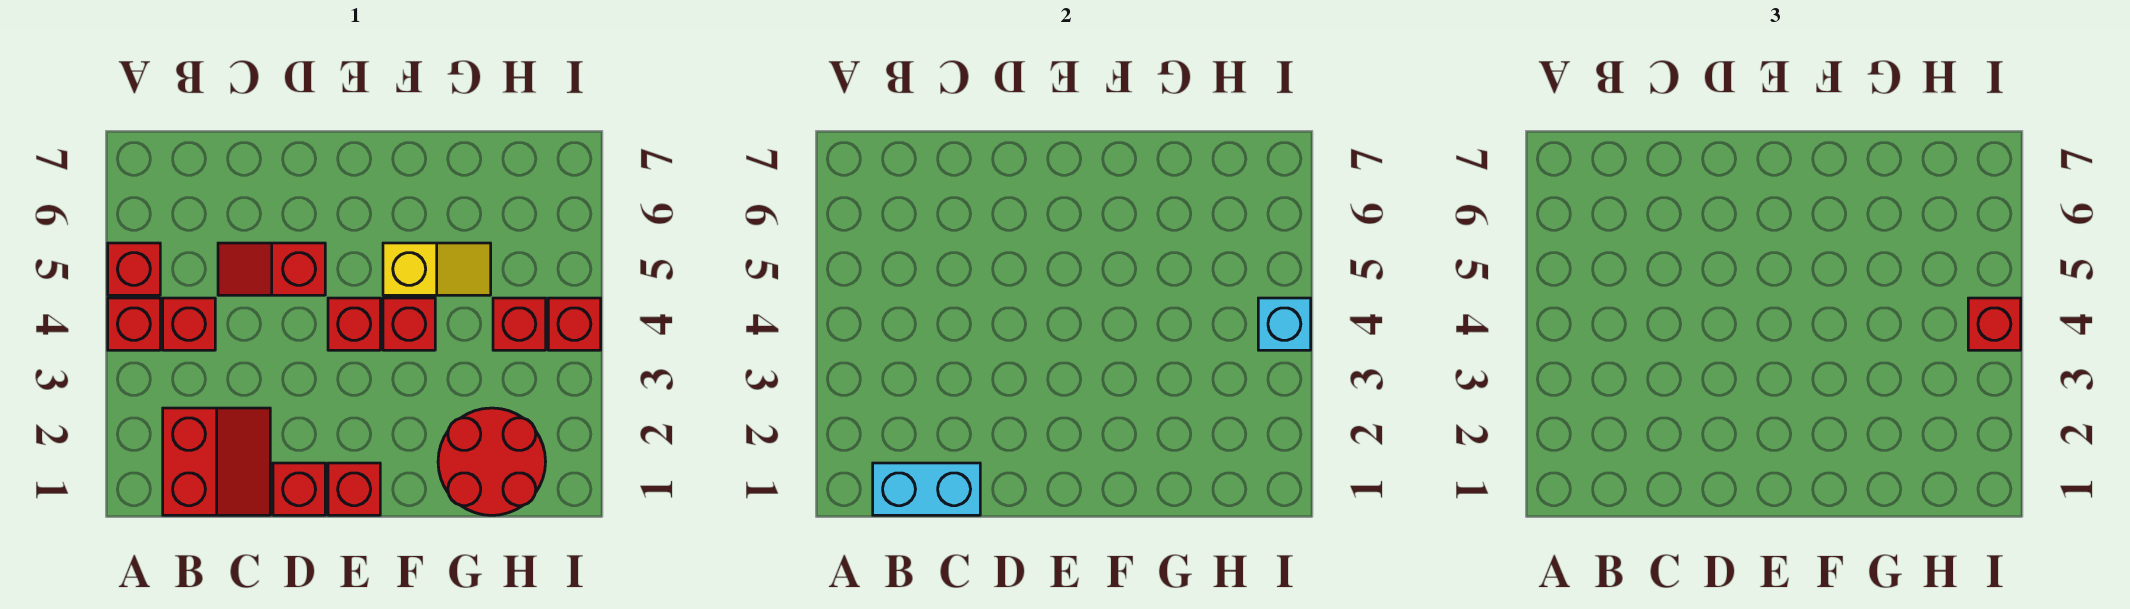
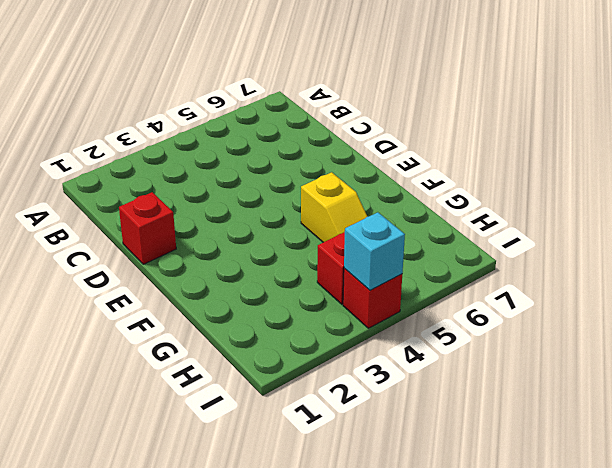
none -> red 1x1 brick [108,298,160,350]
none -> red 1x1 brick [108,243,160,295]
none -> red 2x2 slope [163,408,270,515]

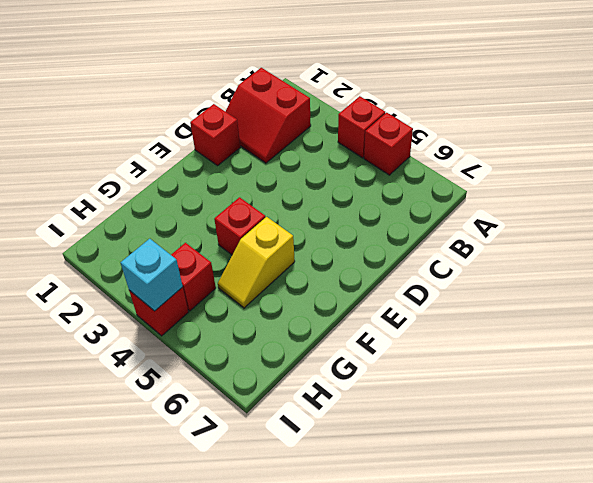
none -> red 1x1 brick [163,298,215,350]
none -> red 1x2 slope [218,243,325,295]
none -> red 1x1 brick [328,463,380,515]

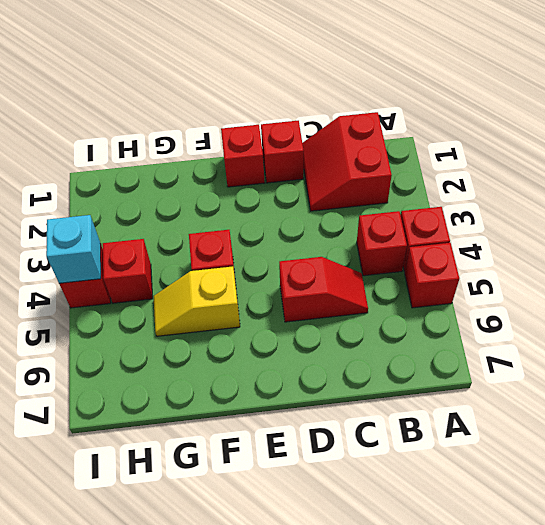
none -> red 1x1 brick [328,298,380,350]
none -> red 2x2 round brick [438,408,546,515]
none -> cyan 1x2 brick [873,463,980,515]

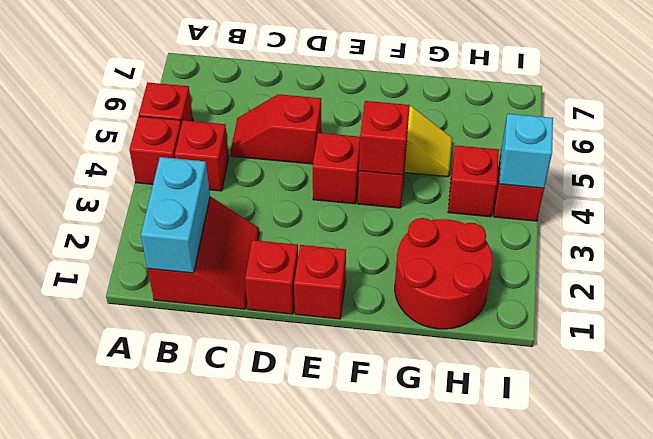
cyan 1x2 brick [141,157,210,273] -> cyan 1x2 brick turned to [873,463,980,515]
red 1x1 brick [359,101,410,175] -> red 1x1 brick moved to [1968,298,2021,350]

